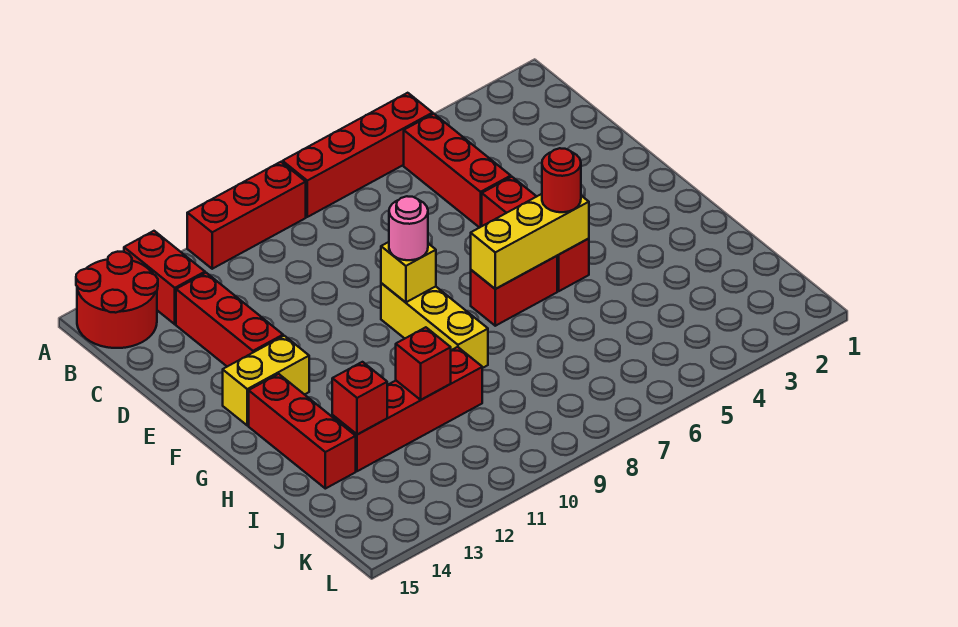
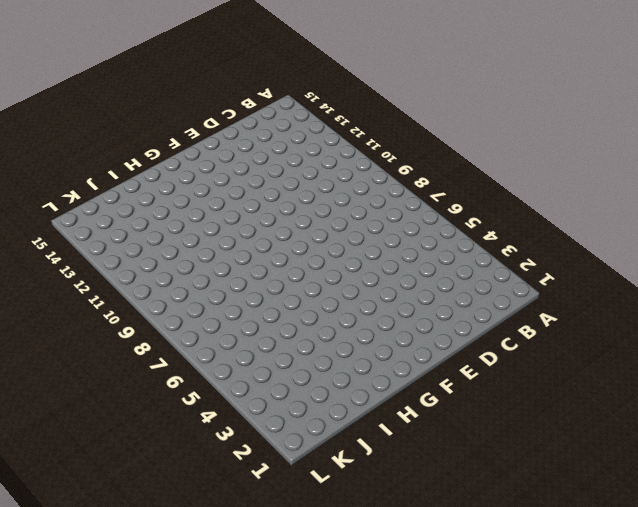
none -> red 1x4 brick [283,93,433,217]
none -> red 1x3 brick [187,162,306,269]
none -> red 1x2 brick [124,231,205,324]

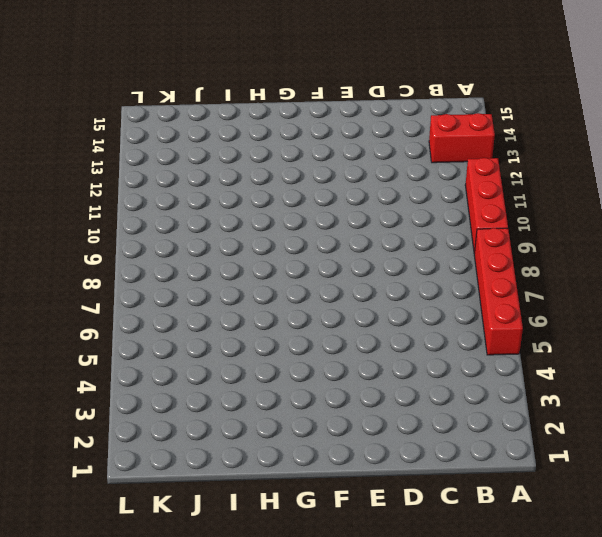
none -> red 2x2 round brick [76,252,158,348]
none -> red 1x3 brick [404,114,511,228]
none -> red 1x3 brick [176,273,283,367]

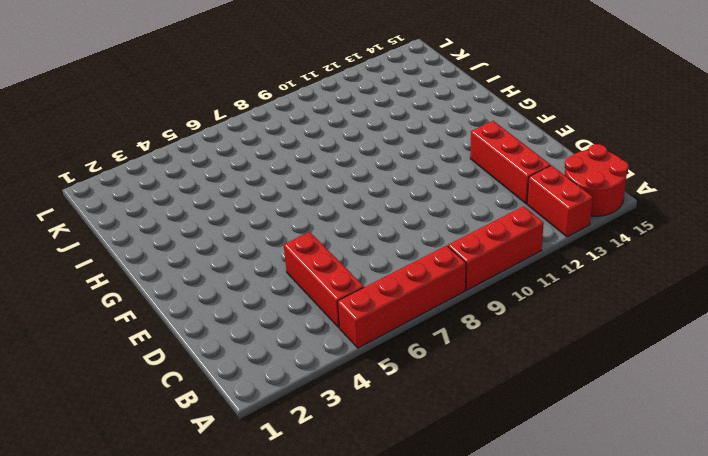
none -> red 1x3 brick [482,177,589,291]
none -> yellow 1x3 brick [381,283,488,368]
none -> yellow 1x2 brick [223,336,309,425]

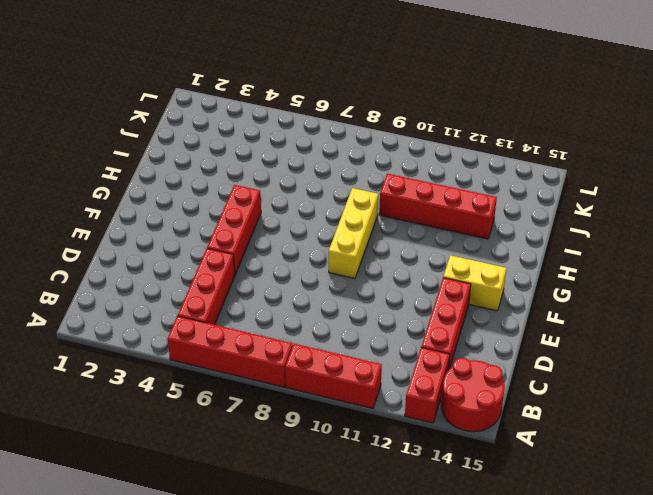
none -> red 1x2 brick [471,256,557,326]
none -> red 1x3 brick [249,374,356,489]
none -> yellow 1x1 brick [381,242,436,302]

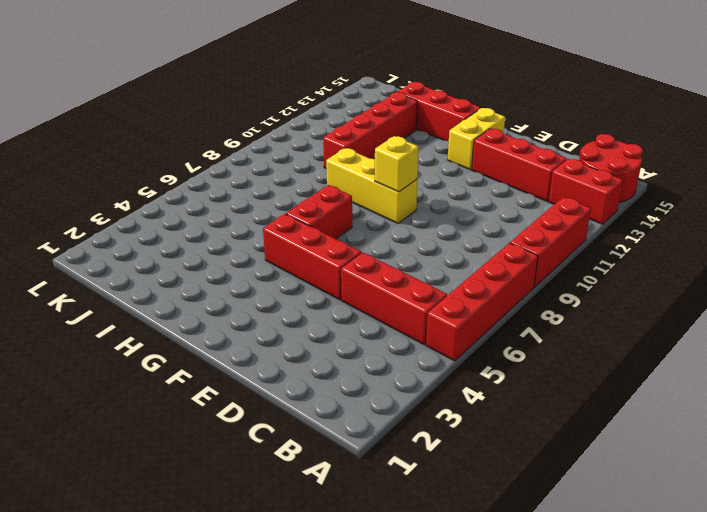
none -> yellow 1x3 brick [471,194,589,289]
none -> red 1x1 brick [396,327,451,400]
none -> red 1x1 brick [332,362,387,435]

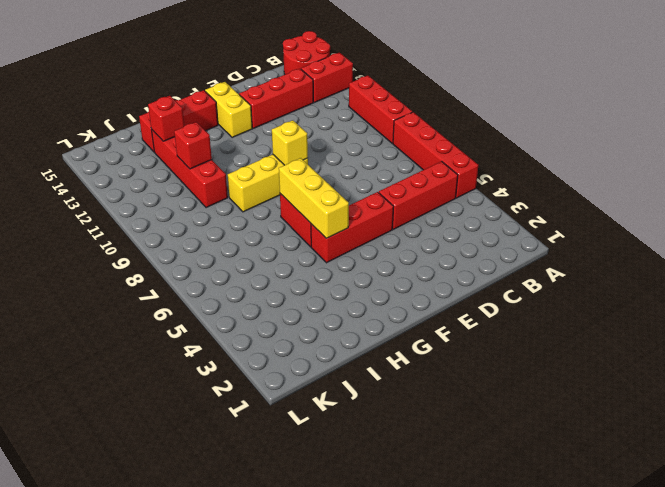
none -> pink 1x1 round brick [389,196,428,260]
none -> red 1x1 round brick [542,148,581,212]

